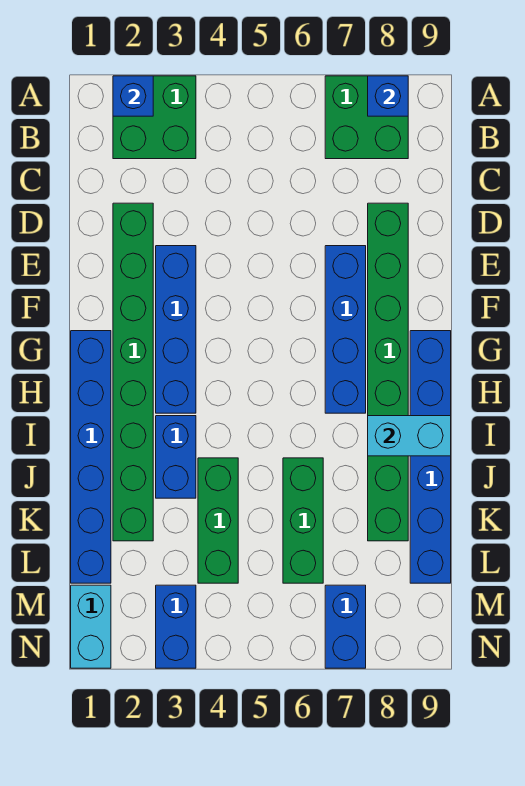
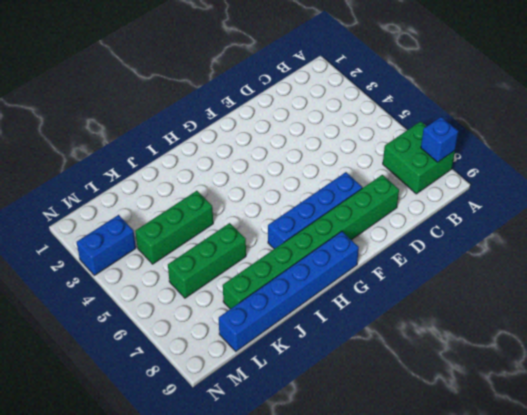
none -> green 2x2 brick [113,76,196,159]
none -> green 1x8 brick [113,203,153,541]
none -> blue 1x4 brick [156,246,196,413]

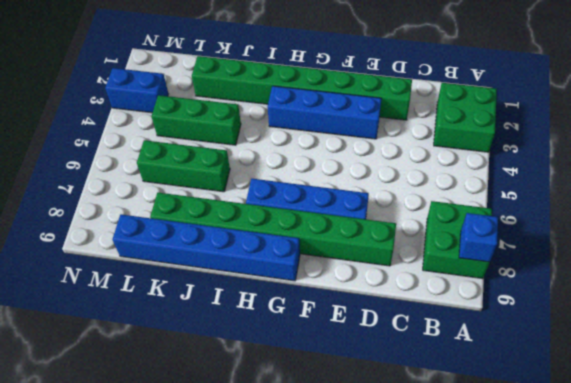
none -> blue 1x6 brick [71,331,111,583]
none -> blue 1x2 brick [156,416,196,498]
none -> cyan 1x2 brick [71,585,111,668]

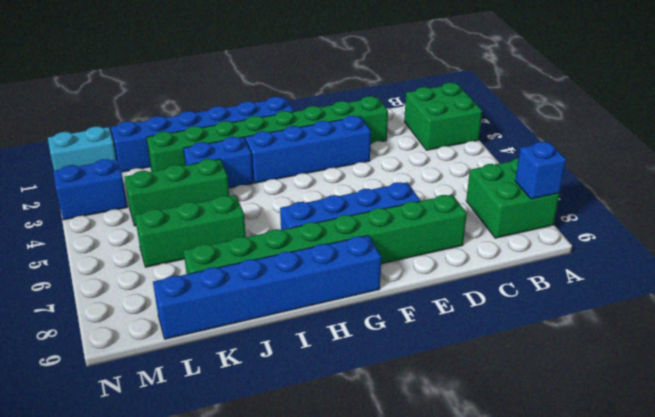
none -> blue 1x2 brick [325,585,366,668]
none -> blue 1x1 brick [113,76,153,116]
none -> cyan 1x2 brick [368,416,451,456]

